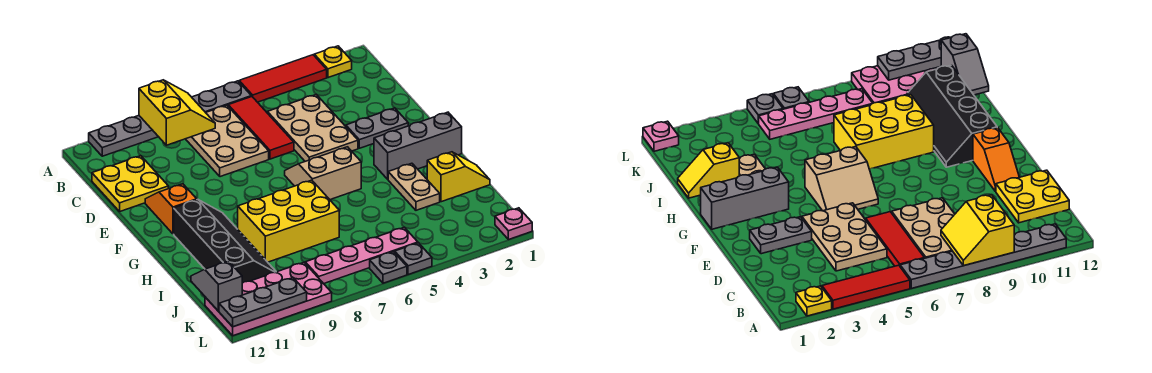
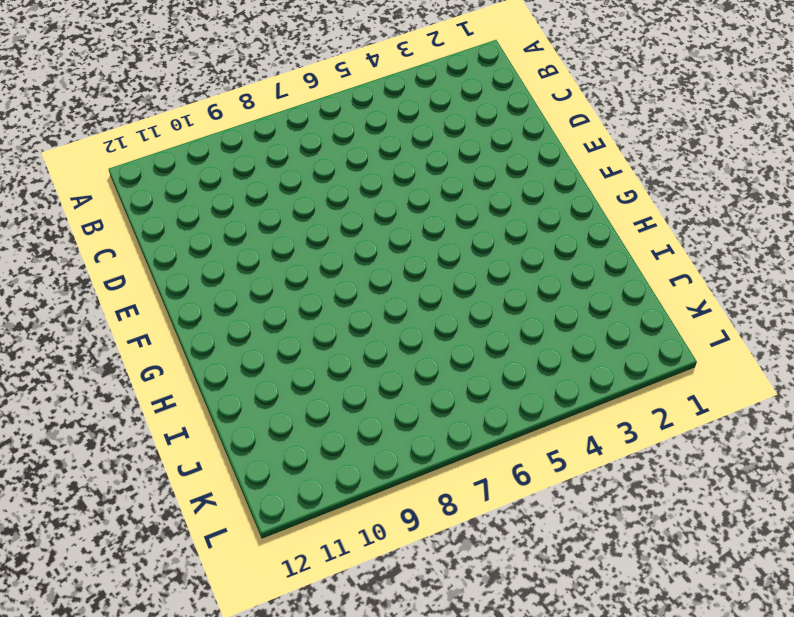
none -> yellow 1x1 plate [314,46,352,78]
none -> red 1x3 tile [239,55,327,102]
none -> grey 1x6 plate [89,81,251,156]

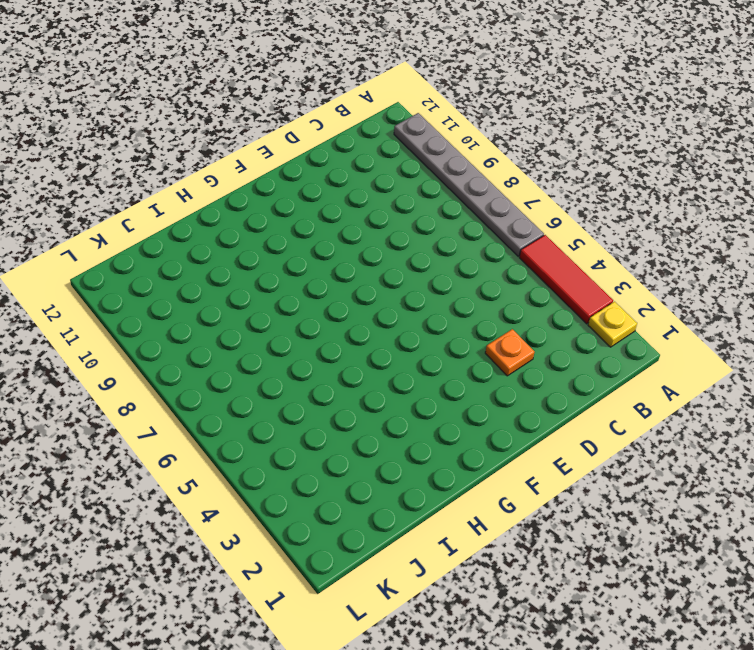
orange 1x1 plate [485,329,535,376] -> none
none -> red 1x3 tile [228,96,294,159]
none -> tan 2x3 plate [186,105,269,177]
none -> tan 2x3 plate [267,95,358,161]

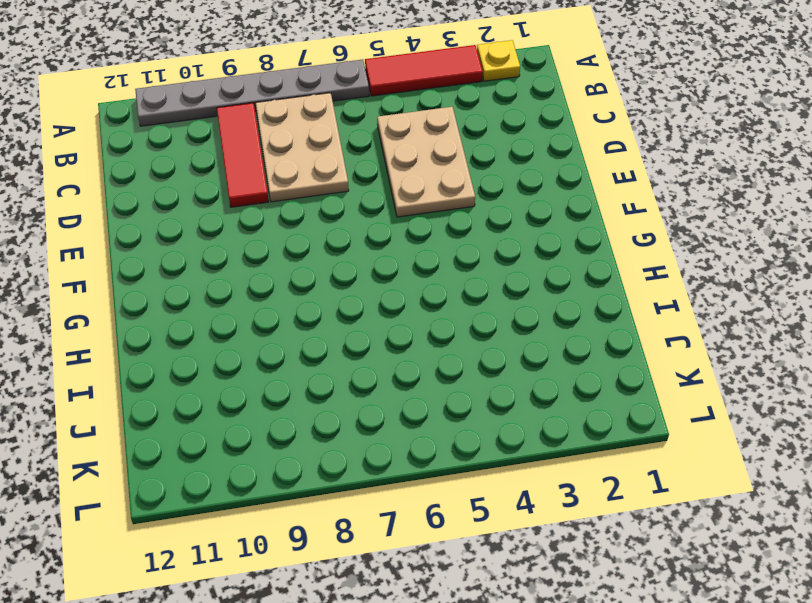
red 1x3 tile [217,103,269,207] -> red 1x3 tile moved to [228,96,294,159]
none -> yellow 2x2 plate [92,156,168,211]
none -> grey 1x2 plate [346,108,408,148]
none -> orange 1x2 slope [145,184,197,234]

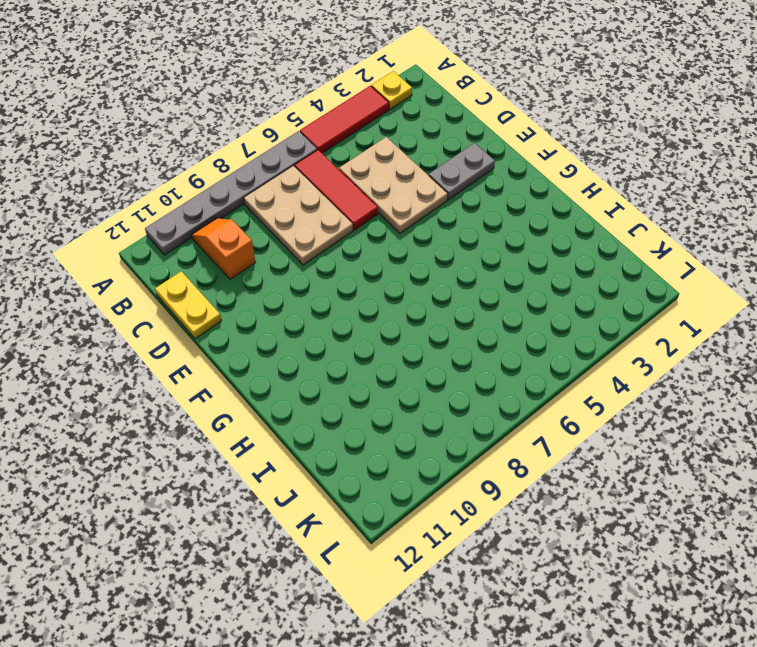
orange 1x2 slope [192,218,255,279] -> orange 1x2 slope moved to [145,184,197,234]
yellow 1x2 plate [155,271,222,339] -> yellow 2x2 plate [92,156,168,211]
none -> tan 2x2 slope [285,147,361,200]
none -> grey 1x3 brick [374,112,462,179]
none -> black 2x4 slope [174,200,276,283]

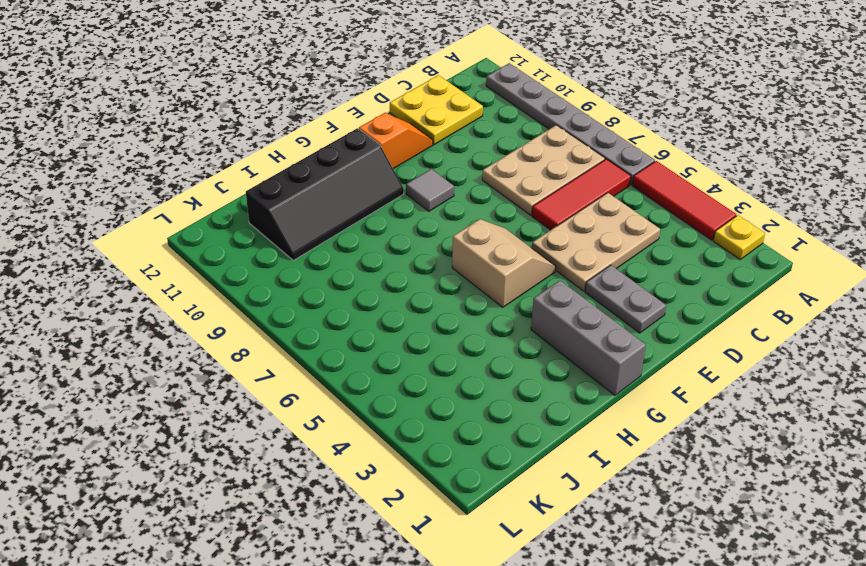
grey 1x1 tile [406,169,454,211] -> none
none -> tan 1x2 plate [388,163,440,210]
none -> yellow 2x3 brick [238,180,339,262]
none -> yellow 1x2 slope [427,152,490,202]

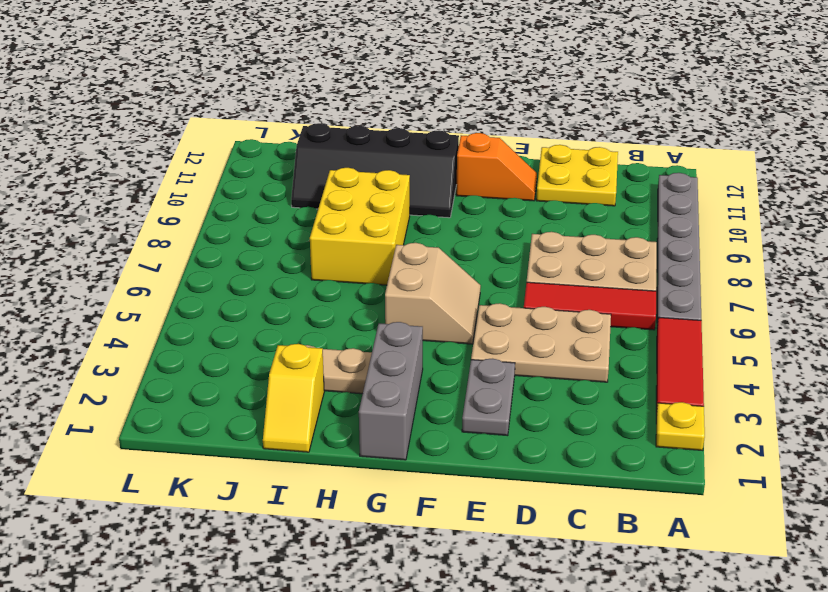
none -> pink 1x4 plate [305,227,418,284]
none -> pink 2x4 plate [205,262,332,336]
none -> pink 1x1 plate [495,208,532,240]

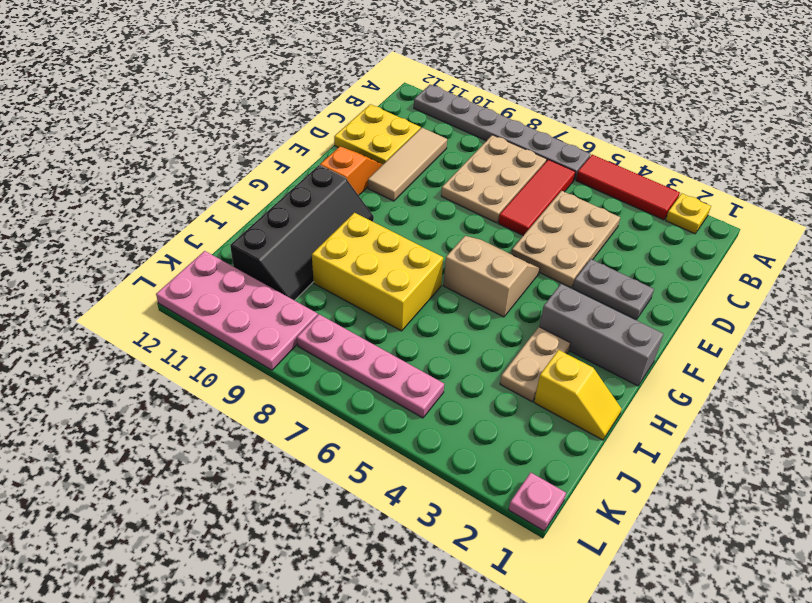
tan 1x3 tile [368,128,447,201] -> none
none -> grey 1x1 plate [395,243,432,275]
none -> grey 1x1 plate [370,252,407,283]
none -> yellow 2x2 slope [139,80,215,145]

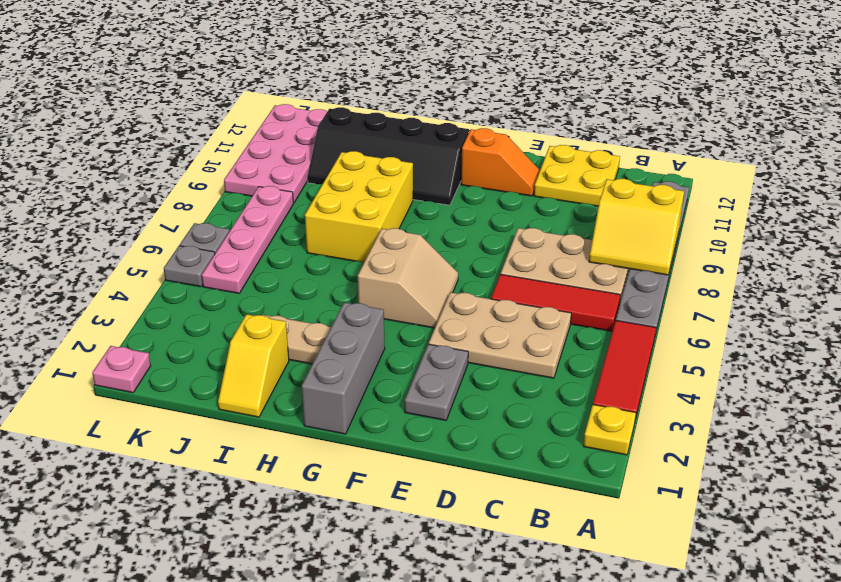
none -> grey 1x2 slope [191,261,242,311]
none -> grey 1x3 plate [219,278,307,327]

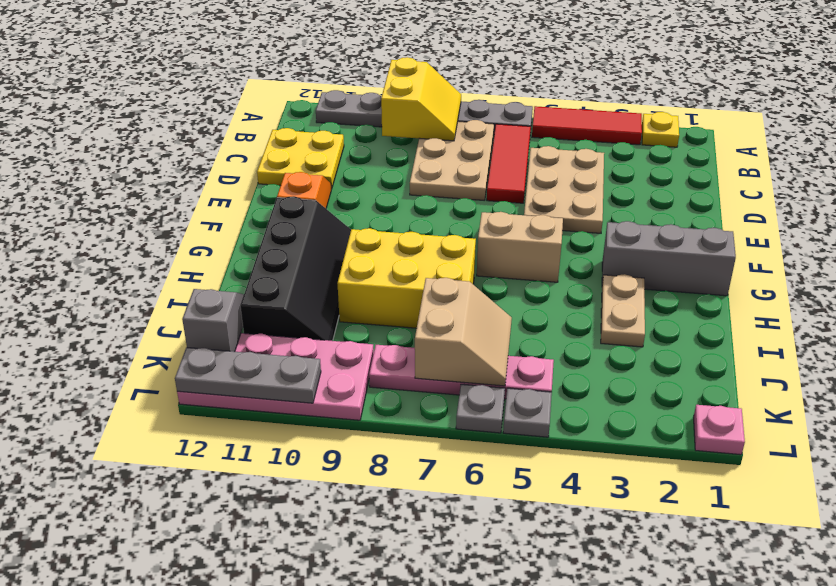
tan 2x2 slope [415,278,512,386] -> none
none -> grey 1x2 plate [346,108,408,148]
none -> yellow 1x2 slope [427,152,490,202]

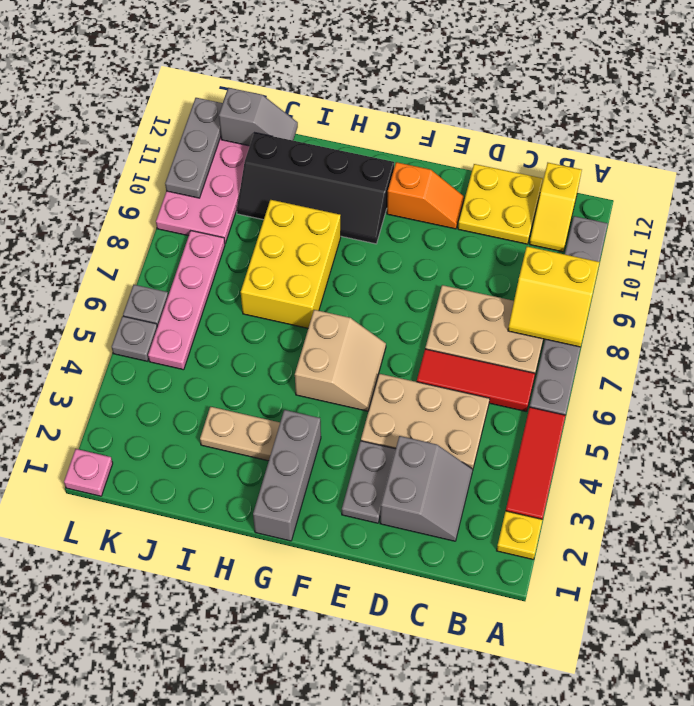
yellow 1x2 slope [530,163,582,252] -> yellow 1x2 slope moved to [427,152,490,202]
grey 2x2 slope [380,436,473,541] -> none

